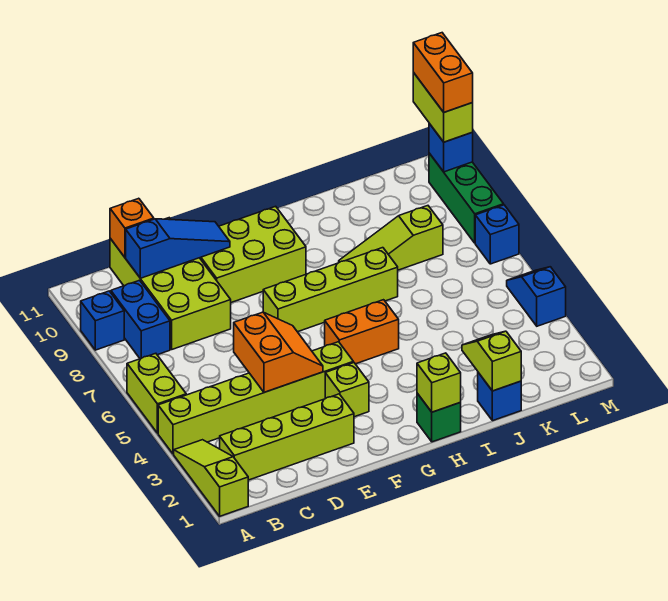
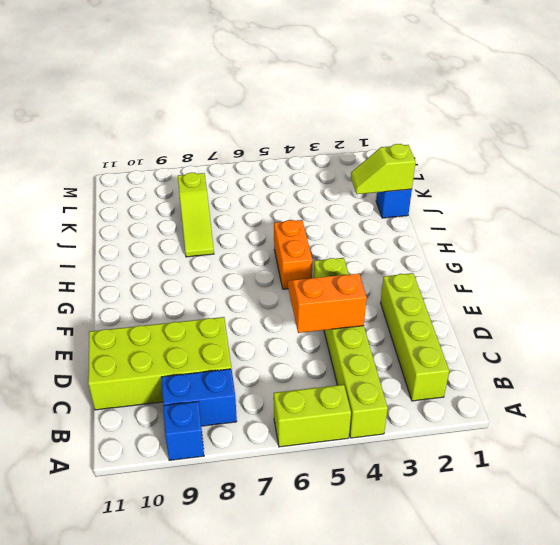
none -> lime 1x3 slope [174,440,248,516]
none -> lime 2x3 brick [200,206,306,303]
none -> lime 1x1 brick [325,363,369,417]

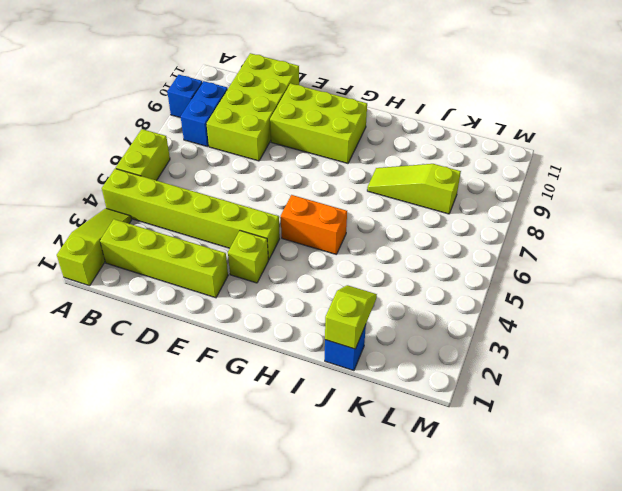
none -> lime 1x4 brick [263,248,398,332]
none -> green 1x1 brick [417,393,461,442]
none -> blue 1x2 slope [507,267,566,326]

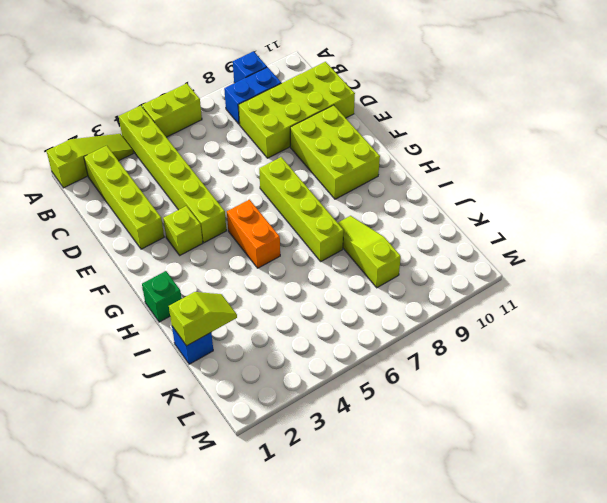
none -> blue 1x2 slope [507,267,566,326]
none -> blue 1x1 brick [475,205,519,264]
none -> green 1x3 brick [429,153,504,243]

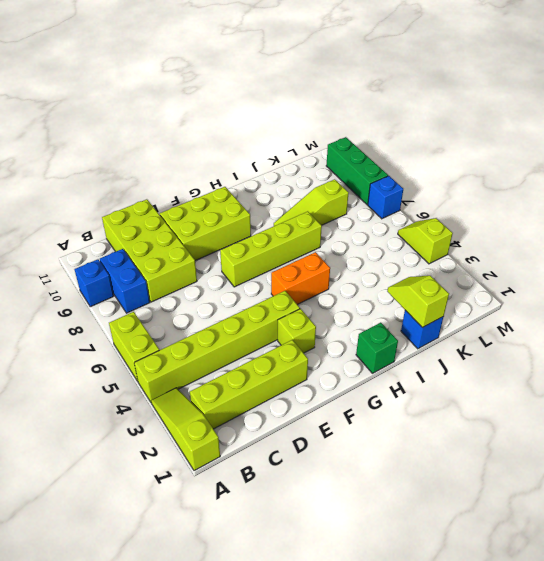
lime 1x2 slope [398,218,453,264] -> blue 1x2 slope [507,267,566,326]
none -> blue 1x3 slope [126,219,230,278]
none -> orange 1x1 brick [110,198,154,257]
none -> orange 2x2 slope [234,312,323,392]

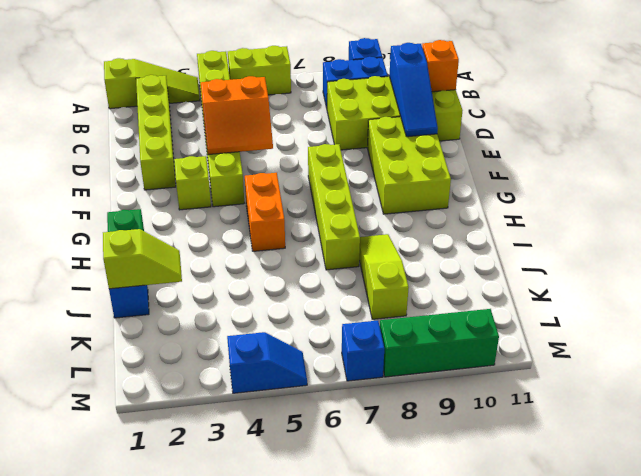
none -> lime 1x1 brick [417,353,461,412]
none -> blue 1x1 brick [429,123,473,172]
none -> lime 1x2 brick [413,73,473,142]

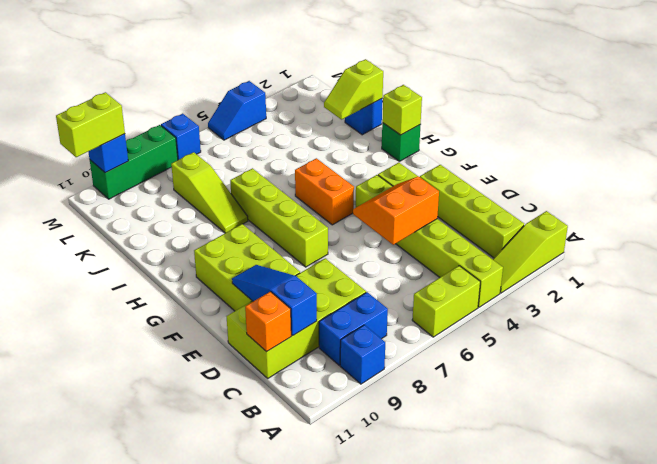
none -> orange 1x2 brick [413,33,473,112]

